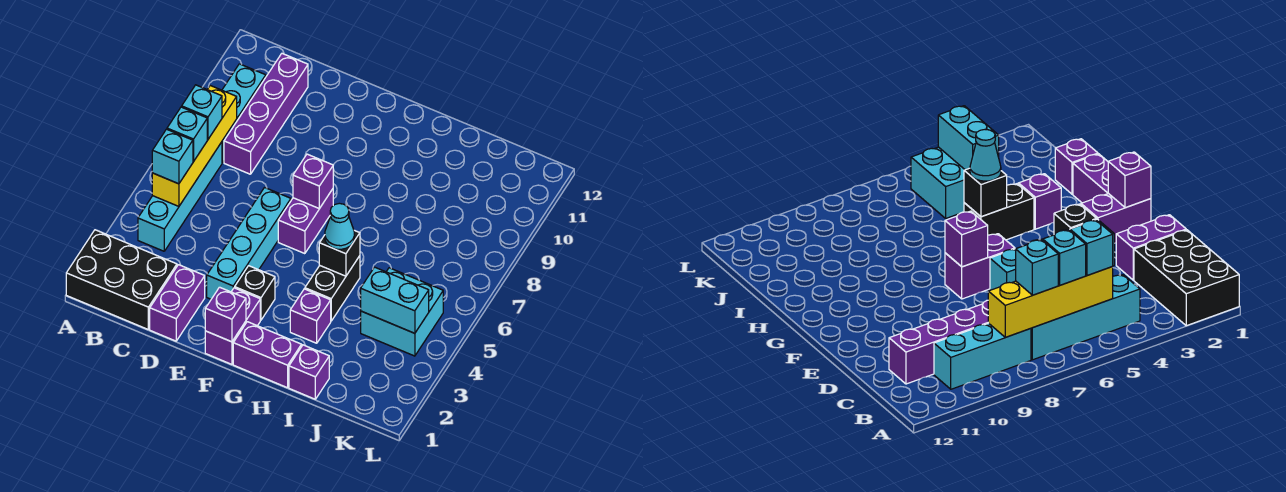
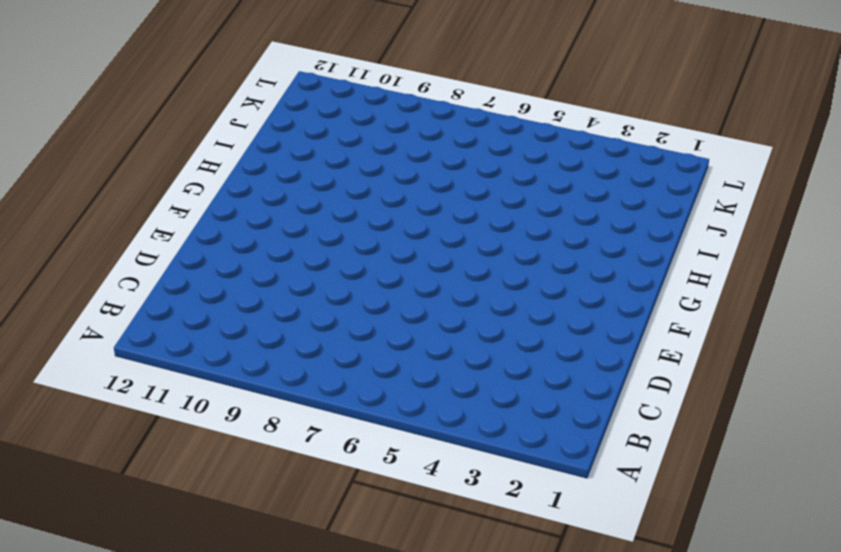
none -> black 2x3 brick [66,230,177,329]
none -> cyan 1x4 brick [138,142,222,251]
none -> cyan 1x3 brick [222,64,266,163]

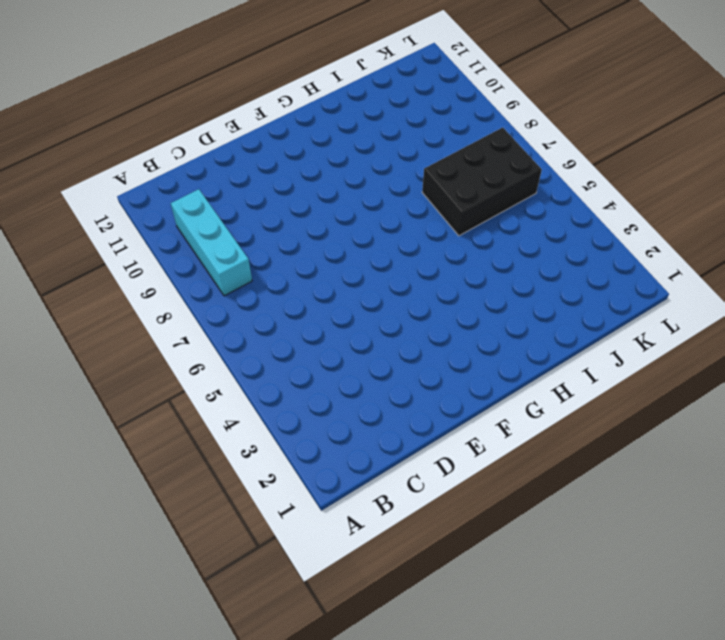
black 2x3 brick [422,127,542,236] -> black 2x3 brick moved to [66,230,177,329]
none -> cyan 1x4 brick [138,142,222,251]
none -> purple 1x4 brick [224,54,308,174]
none -> purple 1x2 brick [150,265,205,341]

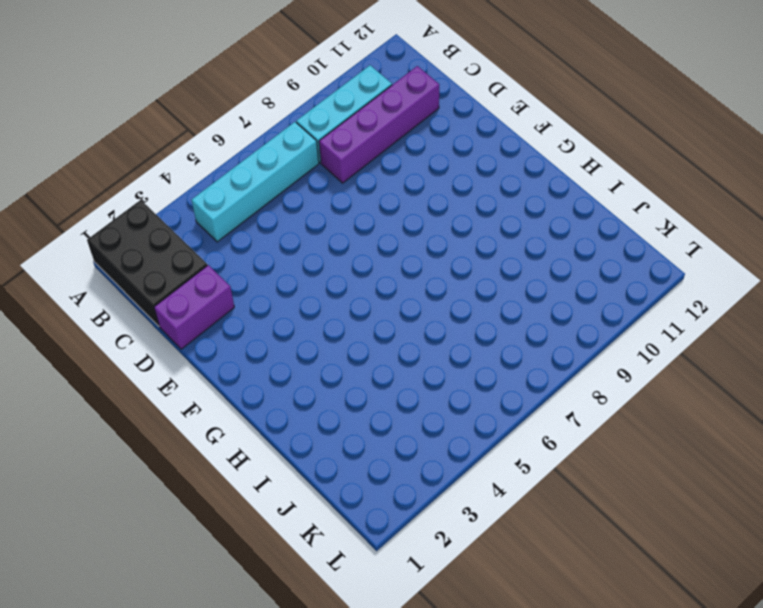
none -> cyan 1x4 brick [207,188,291,299]
none -> purple 1x2 brick [205,288,260,364]
none -> black 1x1 brick [235,266,275,320]

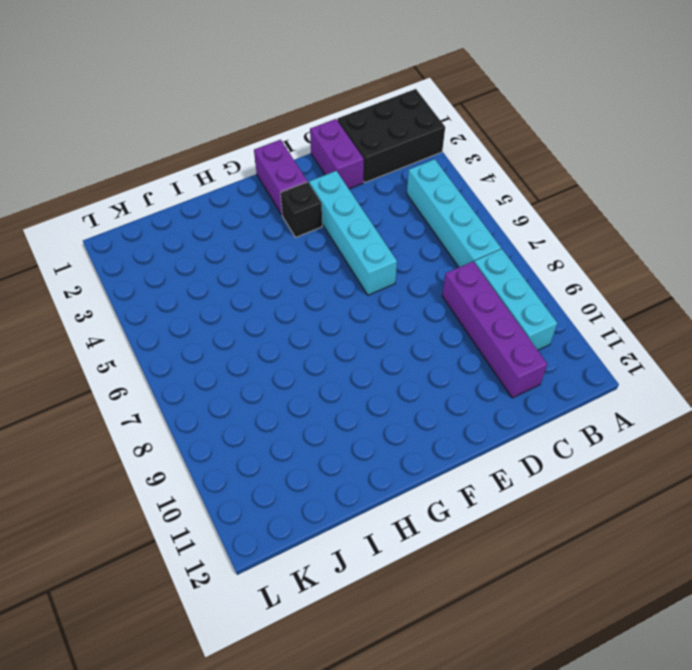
none -> purple 1x2 brick [278,189,333,254]
none -> purple 1x2 brick [233,322,302,388]
none -> purple 1x1 brick [290,289,331,343]

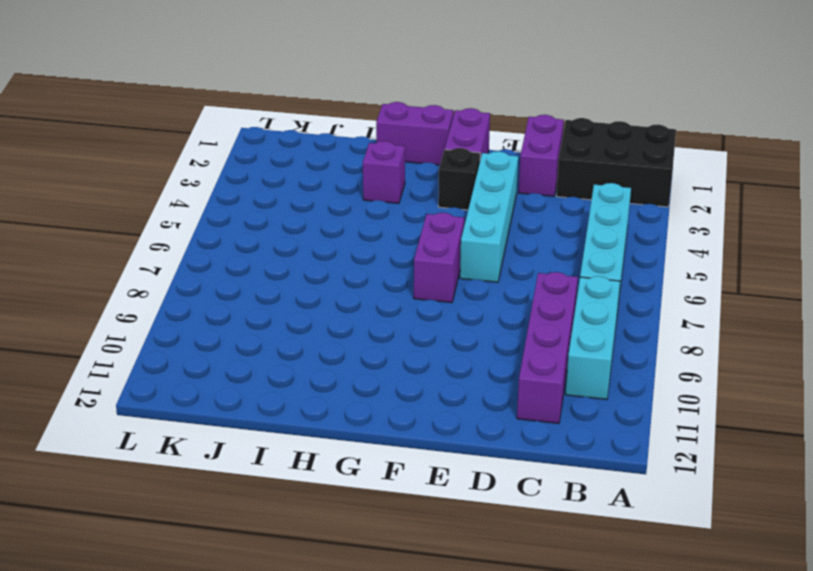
none -> black 1x2 brick [305,256,360,321]
none -> purple 1x1 brick [289,345,329,399]
none -> cyan 2x2 brick [361,268,443,356]

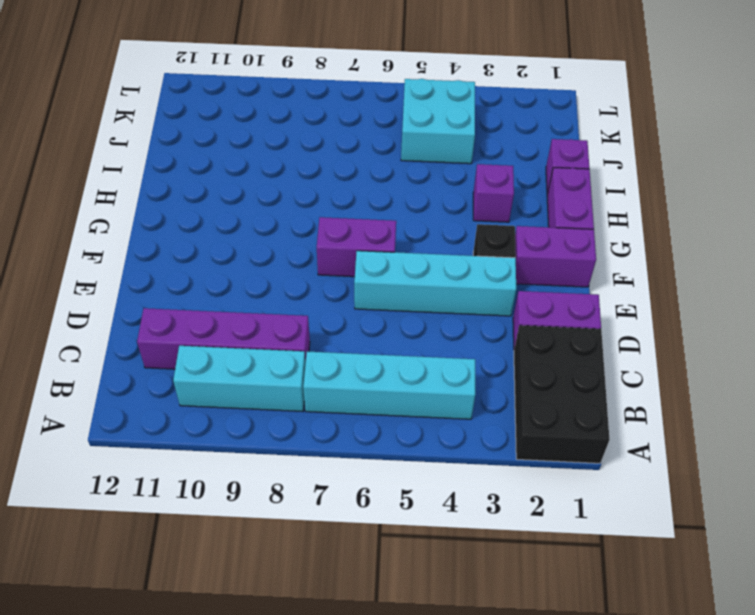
none -> black 1x2 brick [305,256,360,321]
none -> yellow 1x4 brick [152,86,237,206]
none -> purple 1x1 brick [205,287,246,342]

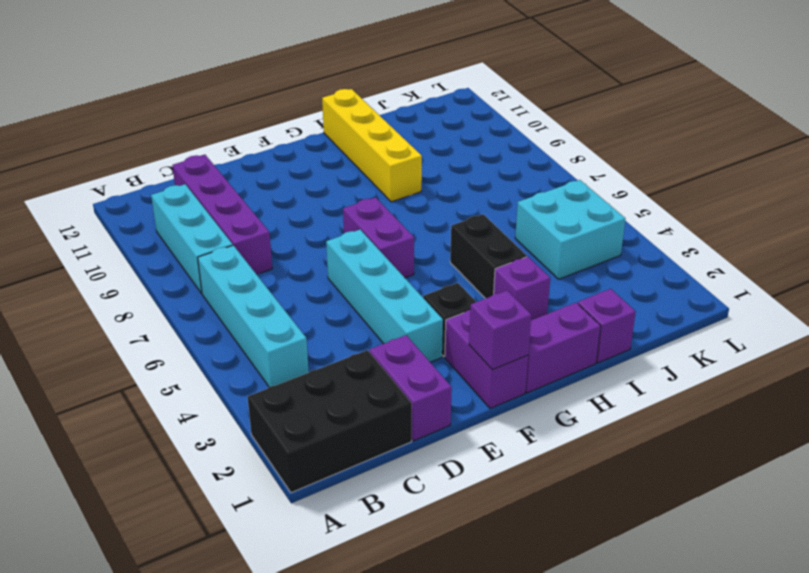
yellow 1x4 brick [322,89,422,202] -> yellow 1x4 brick moved to [152,86,237,206]
none -> purple 1x1 brick [293,154,333,209]
none -> black 1x1 brick [319,230,360,276]
none -> cyan 1x2 brick [361,267,429,333]

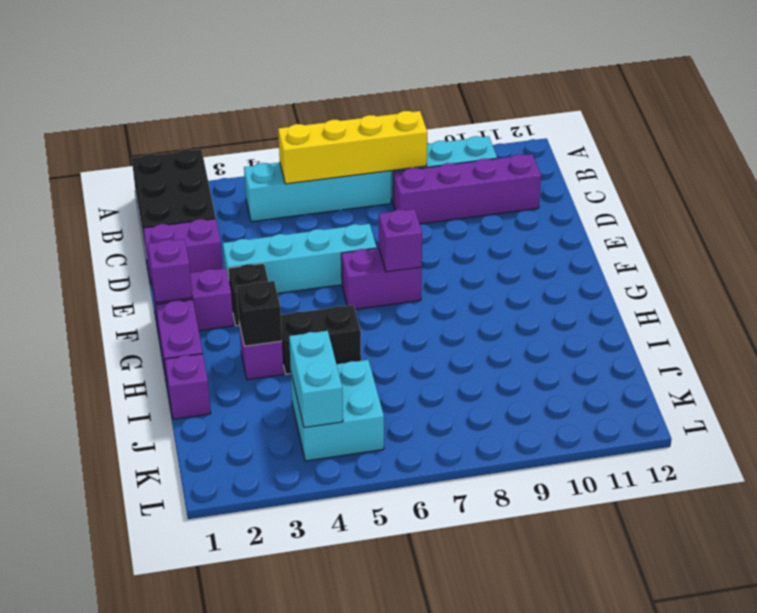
black 1x1 brick [237,281,282,346] -> black 1x1 brick moved to [319,230,360,276]
none -> cyan 1x1 brick [152,129,193,184]
none -> cyan 1x1 brick [167,107,207,162]
none -> cyan 1x1 brick [182,85,222,139]

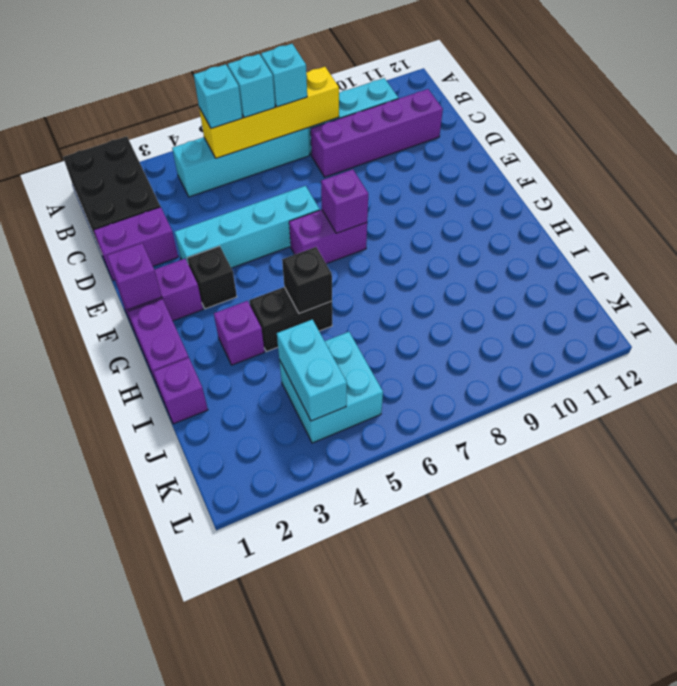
none -> cyan 1x1 cone [325,203,354,249]

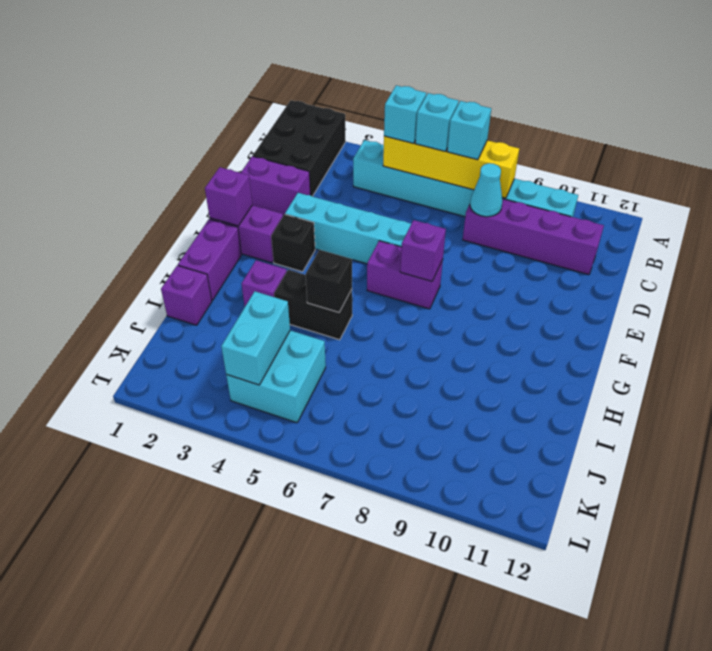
cyan 1x1 cone [470,163,503,217] -> cyan 1x1 cone moved to [325,203,354,249]

